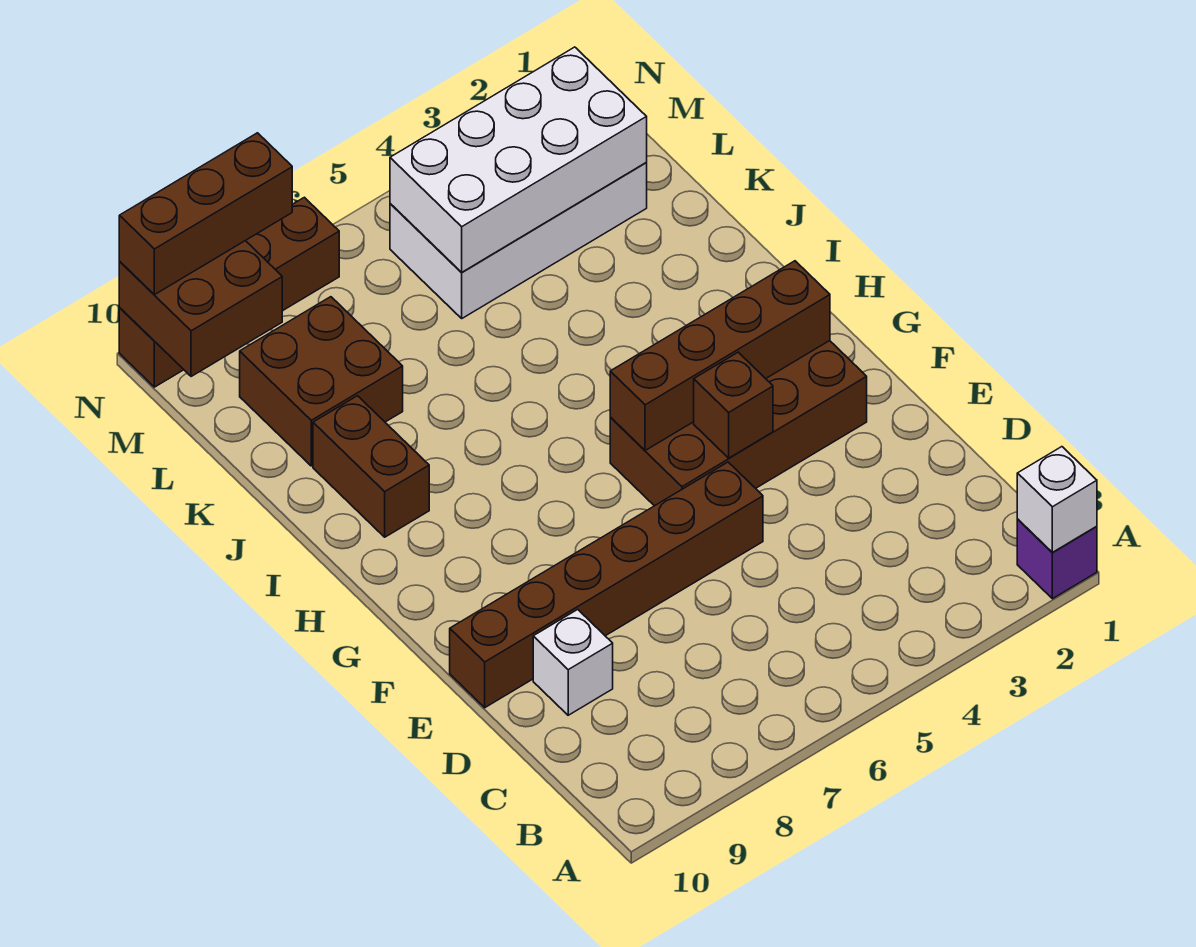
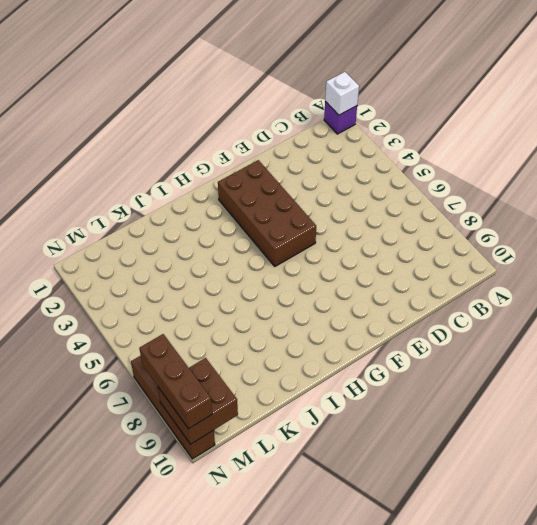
none -> white 1x1 brick [533,609,613,715]
none -> brown 1x6 brick [450,462,763,708]
none -> brown 1x2 brick [313,396,429,537]

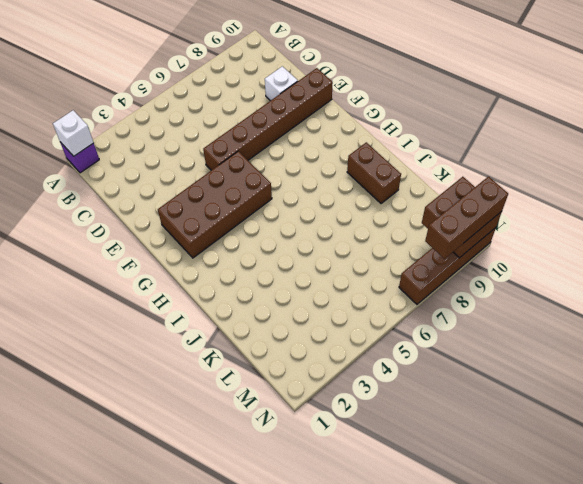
none -> brown 2x2 brick [240,297,403,466]
none -> white 2x4 brick [390,163,647,318]
none -> brown 1x1 brick [694,352,773,458]

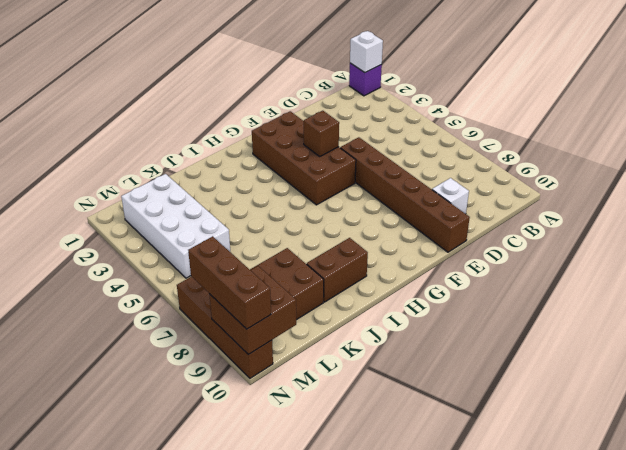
none -> brown 1x4 brick [610,261,830,451]
none -> white 2x4 brick [390,47,647,272]

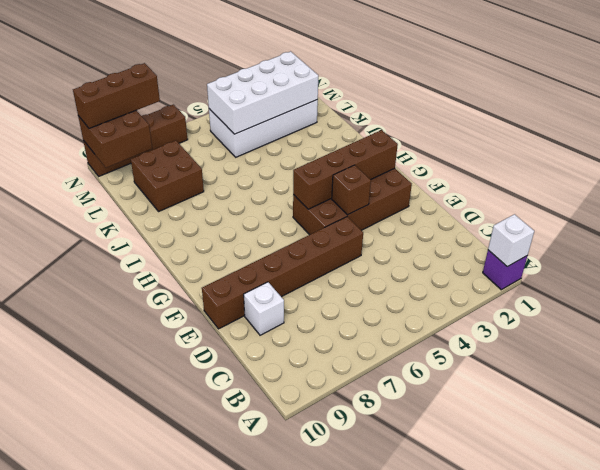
none -> brown 1x2 brick [313,396,429,537]

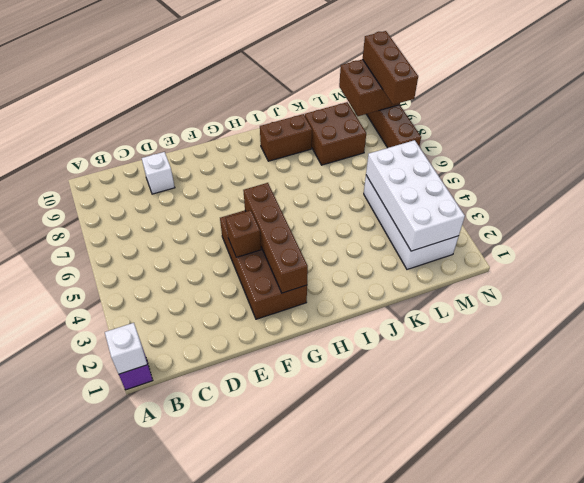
none -> brown 1x6 brick [450,462,763,708]

